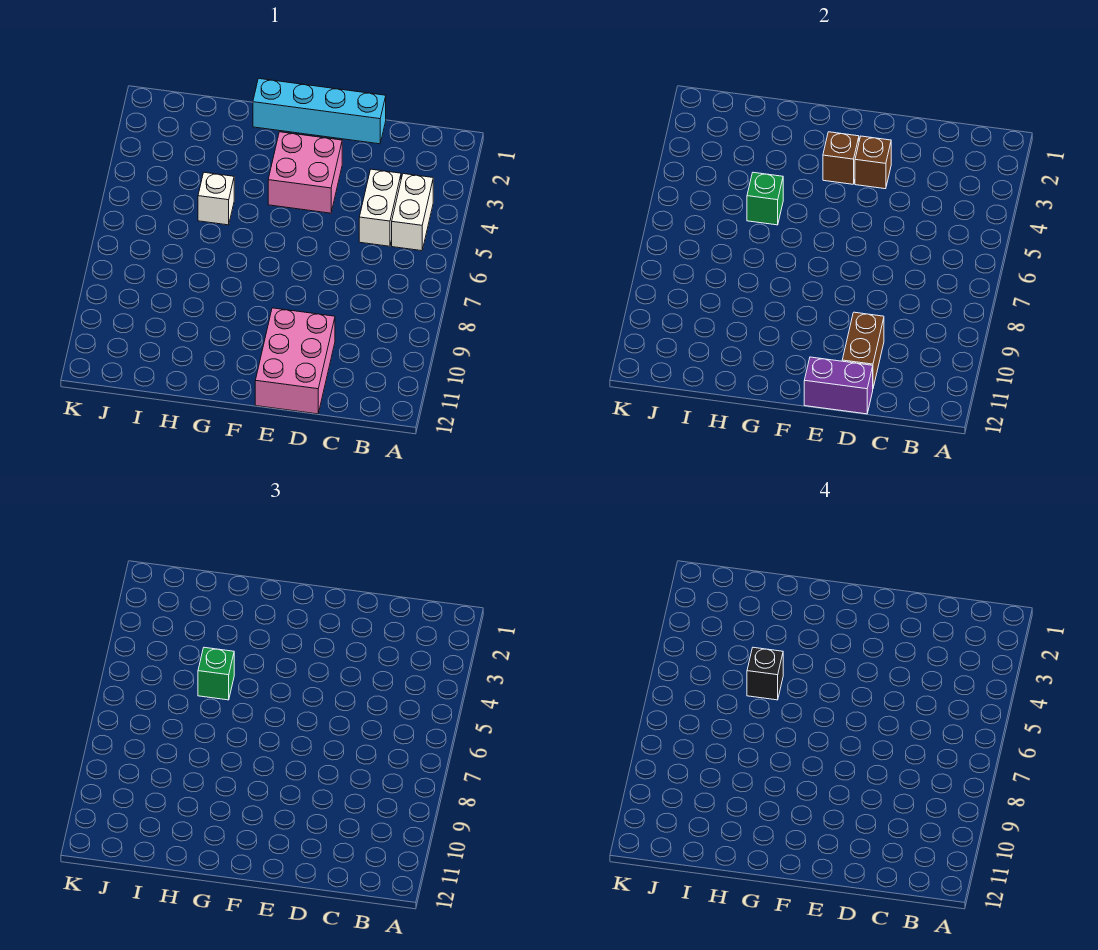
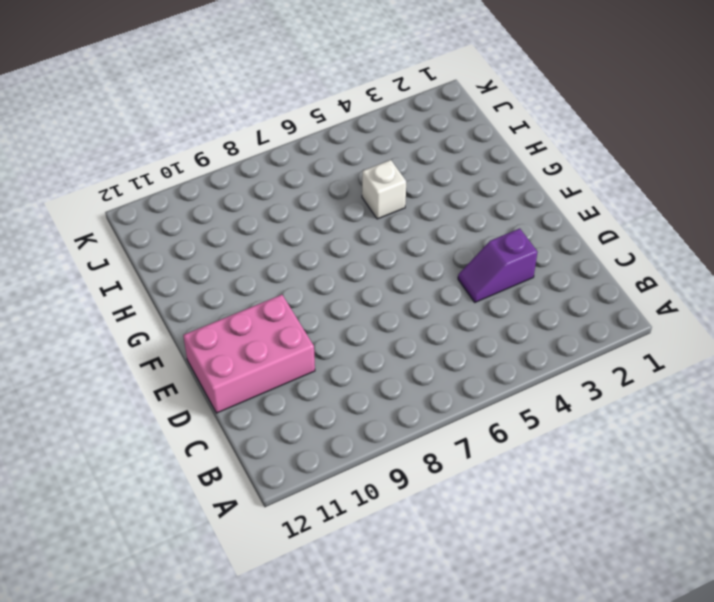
purple 1x2 slope [458,229,537,302] -> none
none -> white 1x2 brick [392,174,433,251]
none -> white 1x2 brick [359,169,401,246]
none -> cyan 1x4 brick [253,78,386,144]

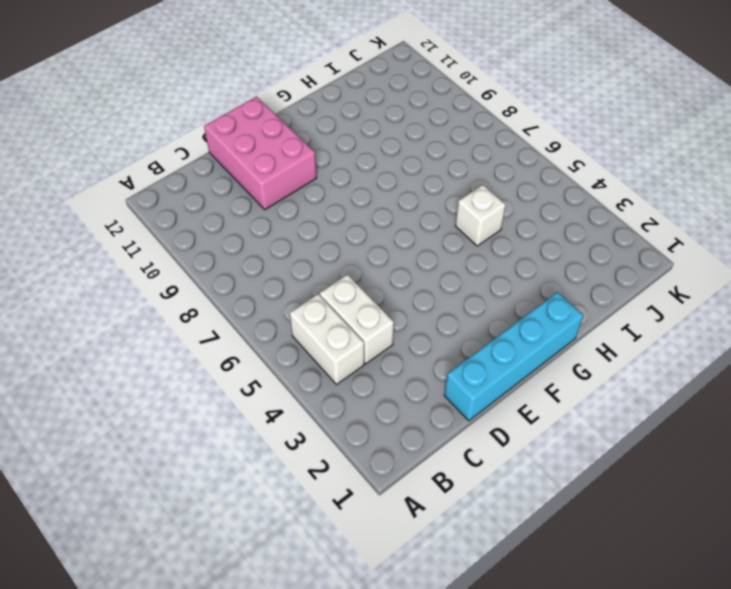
none -> pink 2x2 brick [268,132,342,213]
none -> brown 1x2 brick [842,312,884,388]
none -> purple 1x2 brick [804,357,873,414]

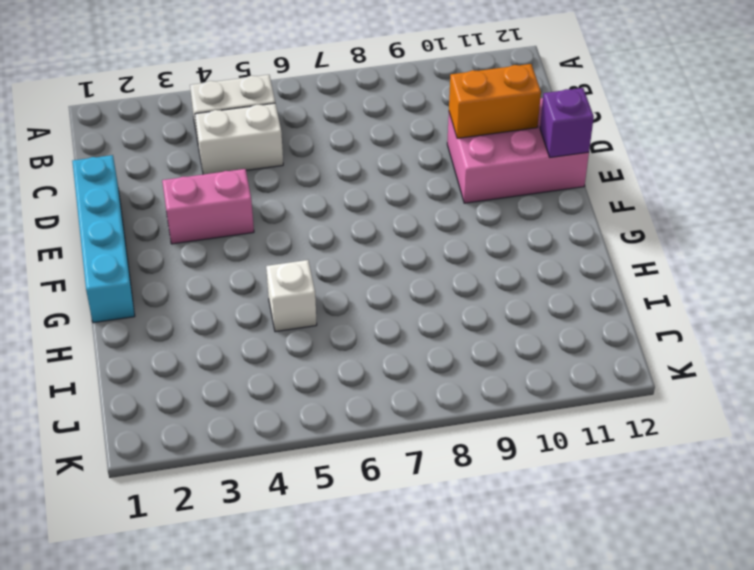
orange 1x2 brick [449,64,541,138] -> brown 1x2 brick [842,312,884,388]
pink 1x2 brick [162,169,254,244] -> pink 2x2 brick [268,132,342,213]
purple 1x1 brick [540,88,594,157] -> purple 1x2 brick [804,357,873,414]
none -> brown 1x1 brick [855,136,891,189]
none -> brown 1x1 brick [823,132,859,184]
none -> green 1x1 brick [747,172,783,225]

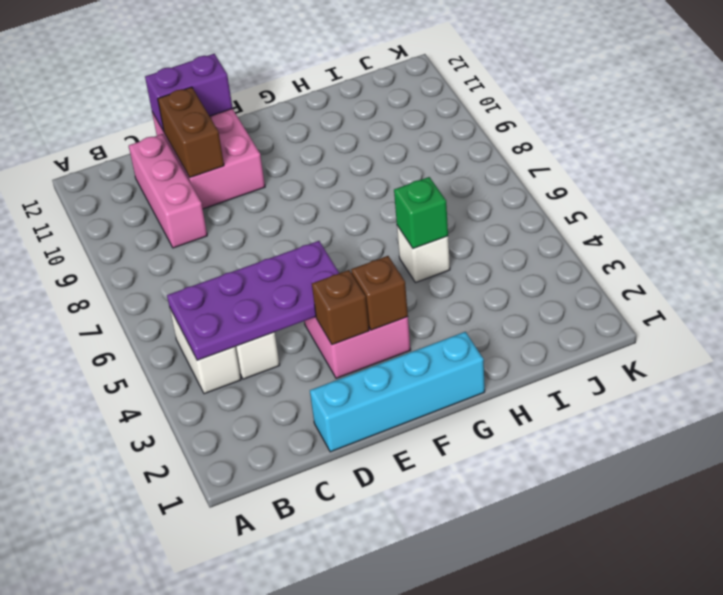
purple 2x4 plate [167,241,339,360] -> none
pink 1x3 brick [129,134,207,248] -> none
none -> green 1x1 brick [198,647,234,700]
none -> black 1x1 brick [747,647,783,700]

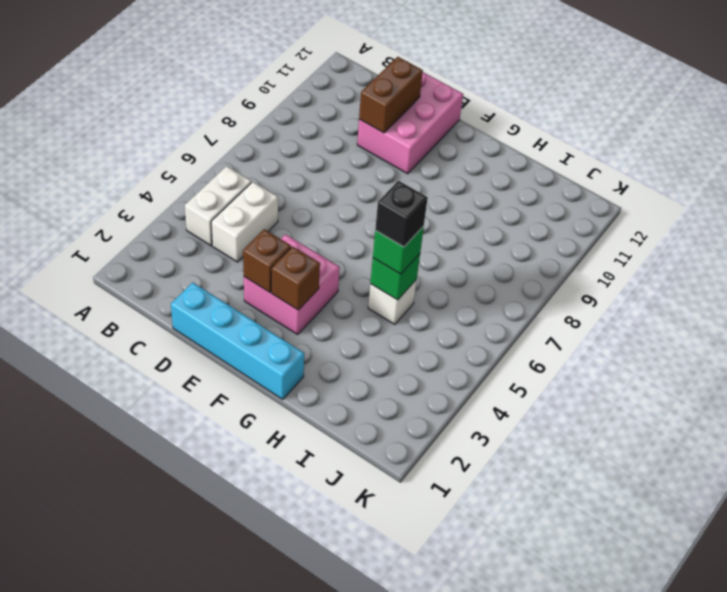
none -> purple 1x2 brick [804,357,873,414]

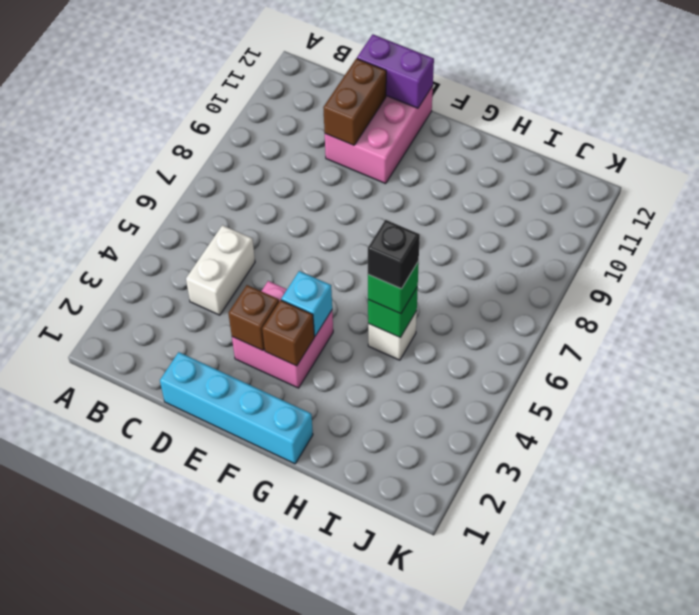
cyan 1x1 brick [281,271,332,336] -> none
none -> white 1x2 brick [392,174,433,251]

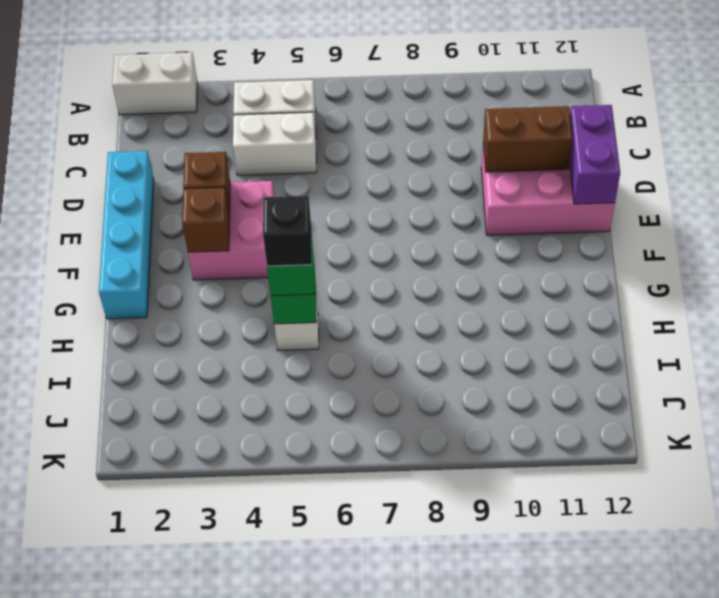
white 1x2 brick [112,52,197,115] -> none

